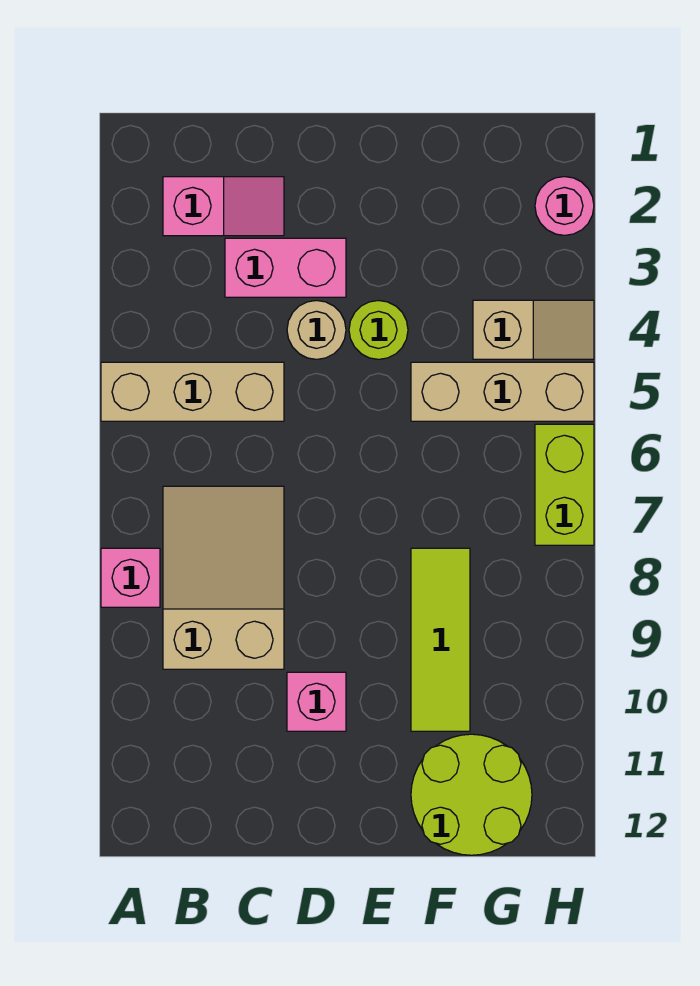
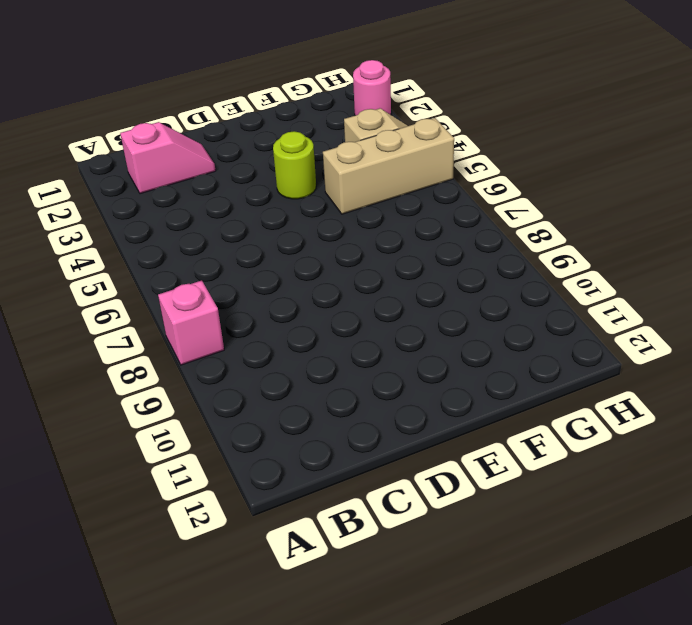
none -> tan 1x3 brick [101,362,284,421]
none -> tan 2x3 slope [163,486,284,669]
none -> pink 1x2 brick [225,238,346,297]

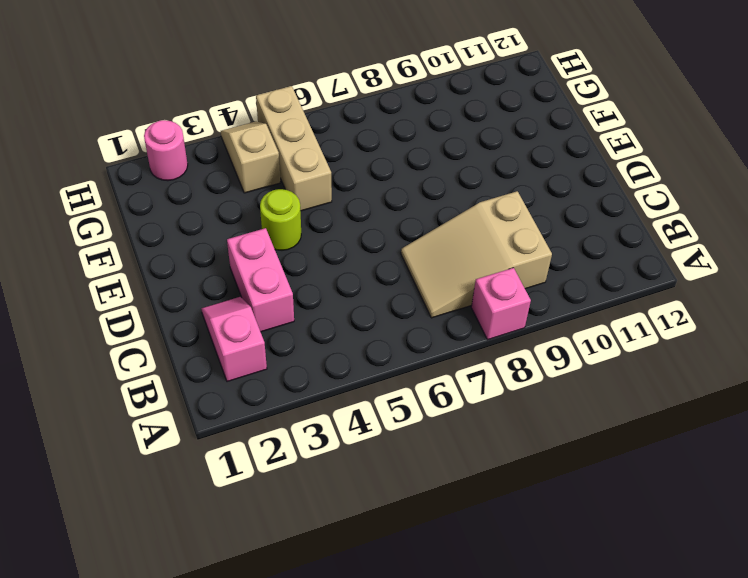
none -> tan 1x3 brick [101,362,284,421]
none -> tan 1x1 round brick [287,301,346,359]
none -> pink 1x1 brick [287,672,346,731]

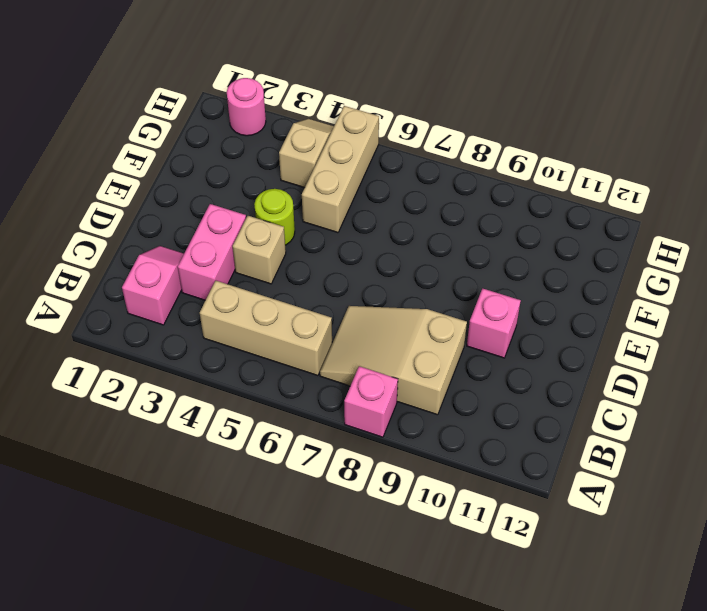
tan 1x3 brick [200,281,332,376] -> tan 1x3 brick turned to [101,362,284,421]
tan 1x1 brick [233,216,286,284] -> tan 1x1 round brick [287,301,346,359]
none -> lime 1x3 tile [411,548,470,731]
none -> lime 2x2 round brick [411,734,532,855]
none -> lime 1x2 brick [535,424,594,545]

